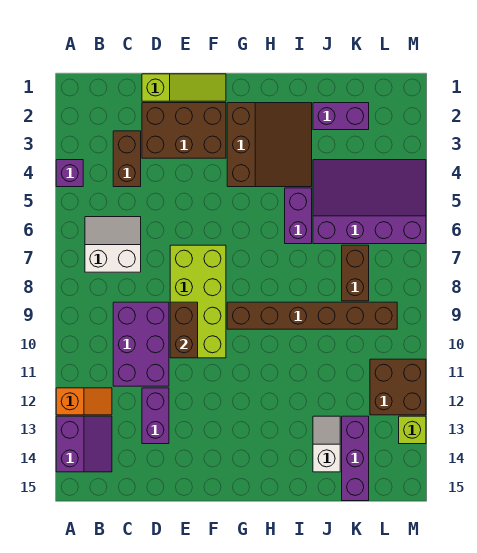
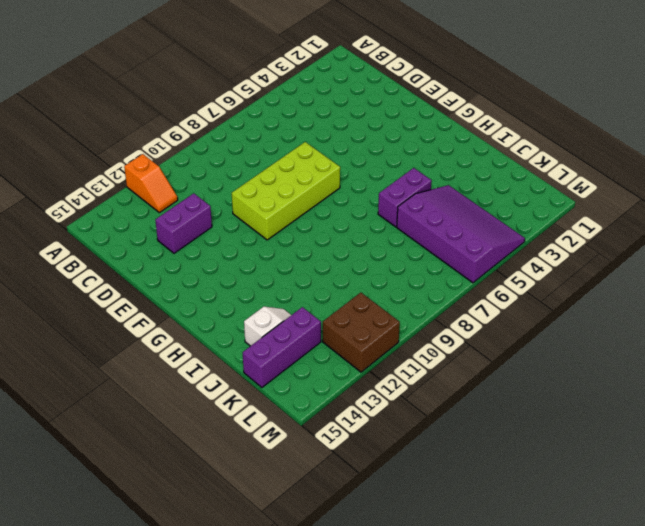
none -> purple 1x1 brick [56,160,83,187]
none -> purple 2x2 slope [56,416,112,472]
none -> white 2x2 slope [85,217,141,272]

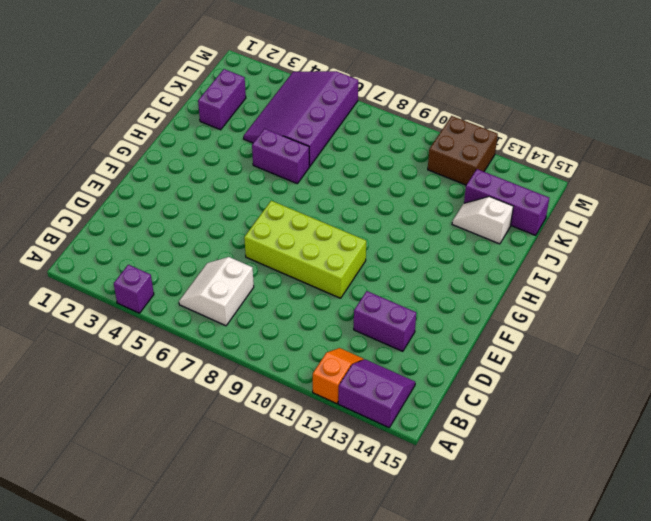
none -> brown 1x2 brick [113,131,141,187]
none -> purple 2x3 brick [113,302,169,386]
none -> lime 1x3 slope [142,74,226,101]

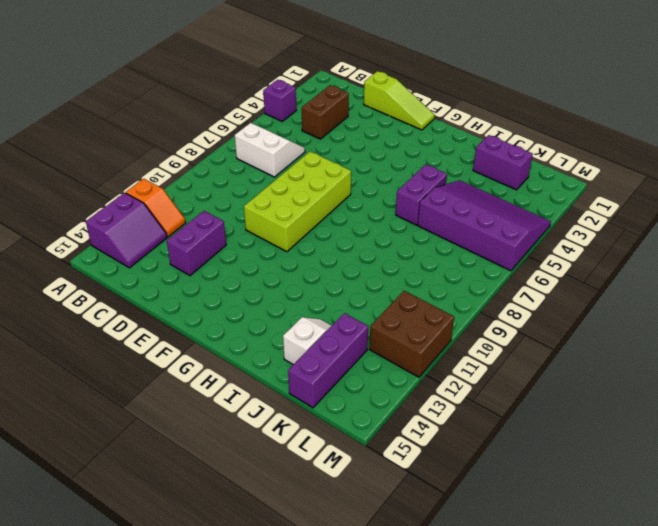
none -> purple 2x3 brick [113,302,169,386]
none -> brown 2x3 brick [142,103,226,158]
none -> brown 3x3 slope [227,103,312,187]

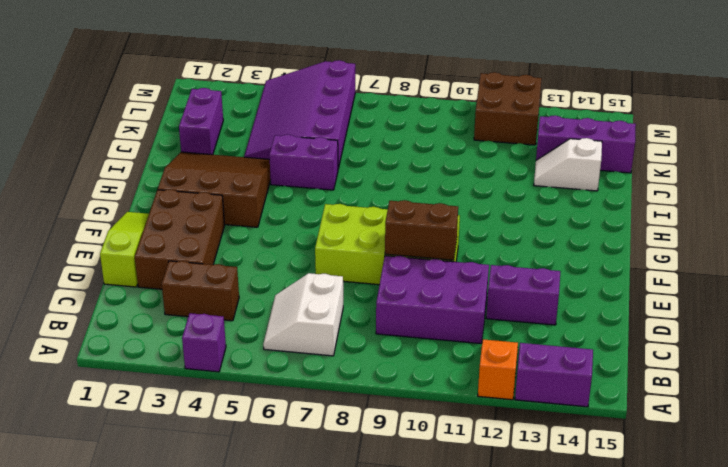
none -> brown 1x6 brick [227,302,397,329]
none -> brown 1x2 brick [342,245,369,301]
none -> lime 1x1 brick [399,416,426,444]

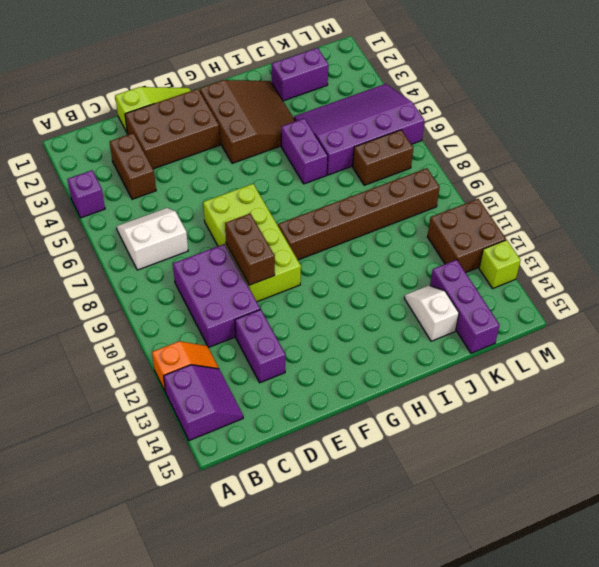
brown 1x2 brick [353,130,413,185] -> brown 1x2 brick turned to [342,245,369,301]

